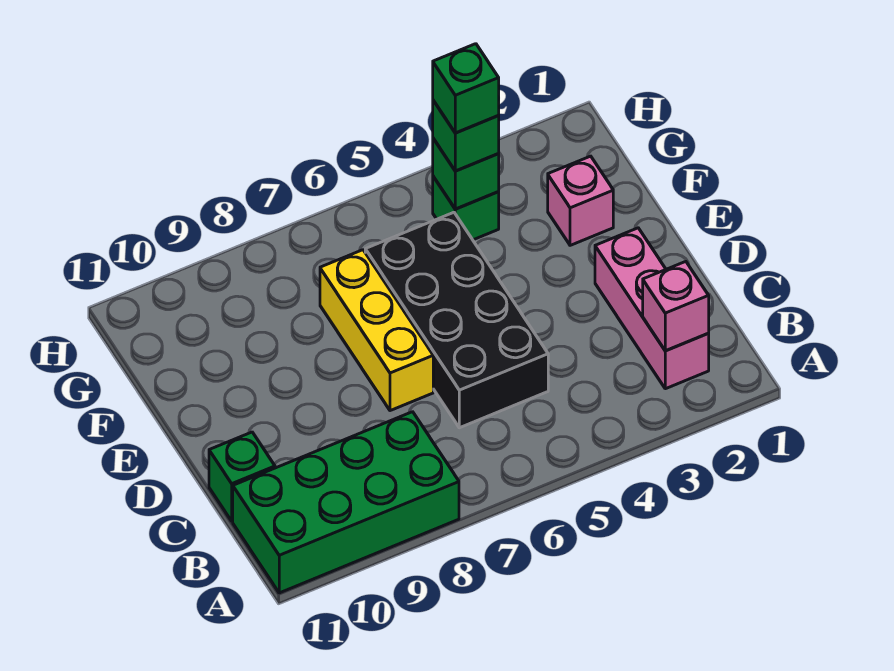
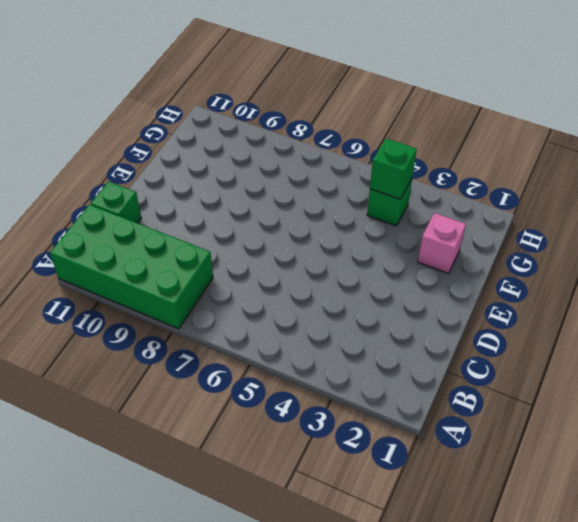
none -> pink 1x3 brick [595,228,709,389]
none -> black 2x4 brick [365,212,548,428]

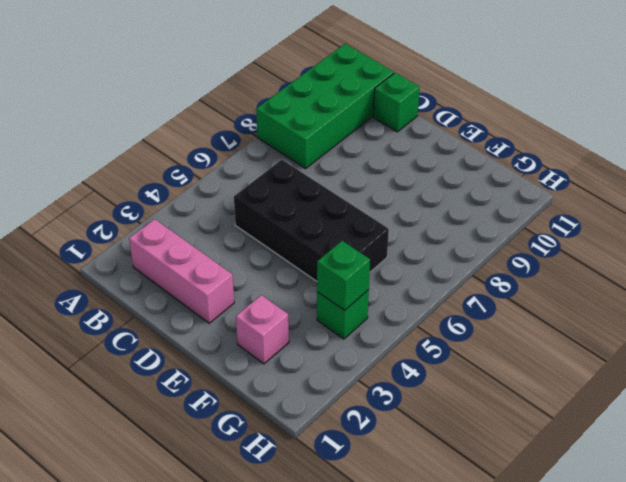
none -> yellow 1x3 brick [320,250,433,411]
none -> pink 1x1 brick [643,262,709,351]

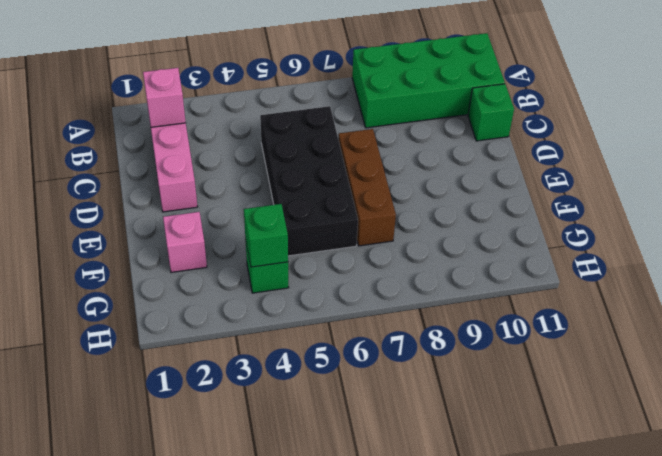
brown 1x3 brick [338,129,396,246] -> yellow 1x3 brick [320,250,433,411]
none -> green 1x1 brick [433,100,499,171]
none -> green 1x1 brick [433,44,499,133]

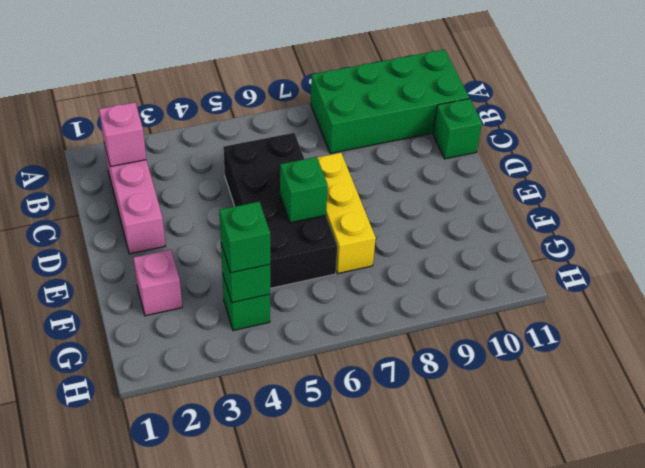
green 1x1 brick [280,157,328,223] -> green 1x1 brick moved to [433,44,499,133]

